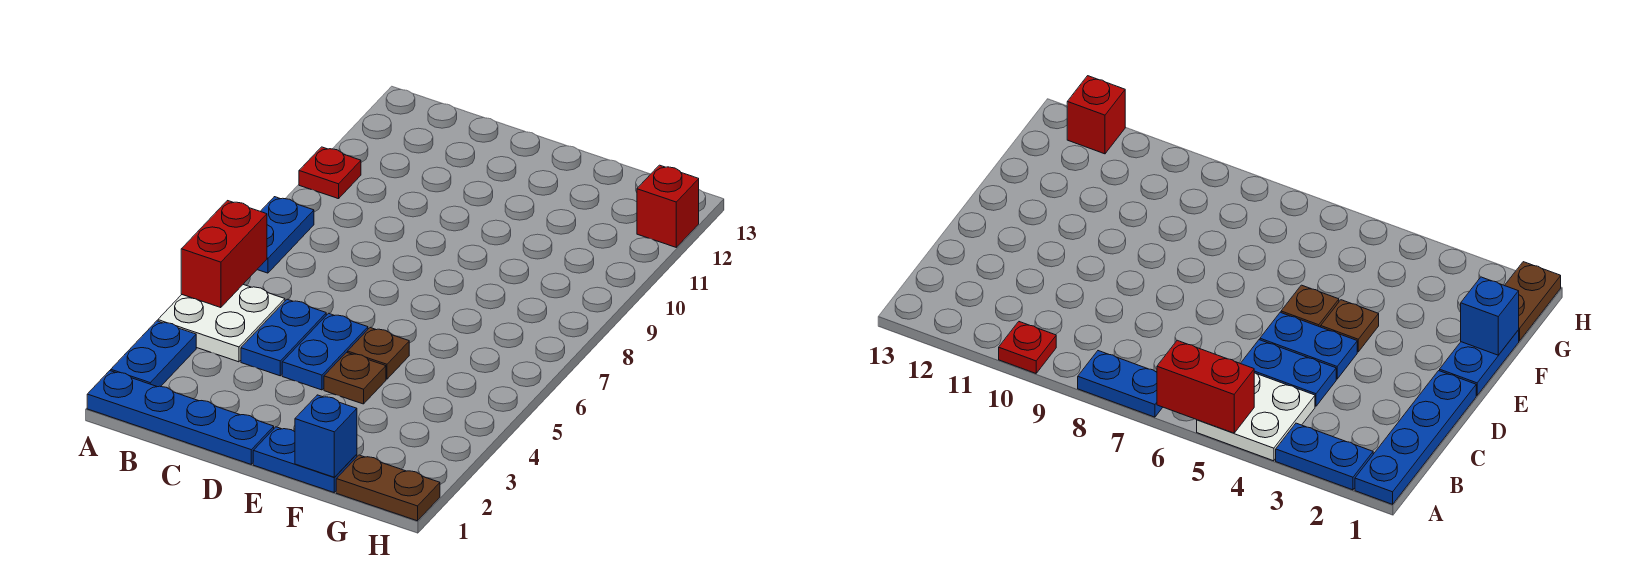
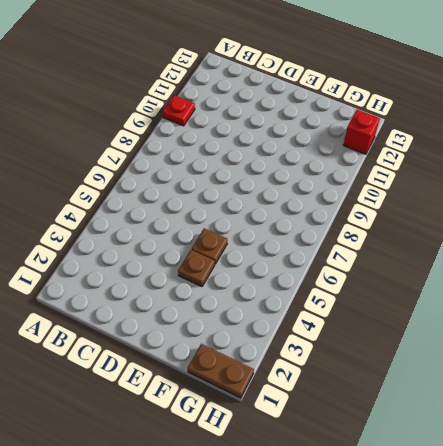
none -> blue 1x4 plate [87,371,274,464]
none -> blue 1x2 plate [111,321,196,387]
none -> white 2x2 plate [158,285,285,362]

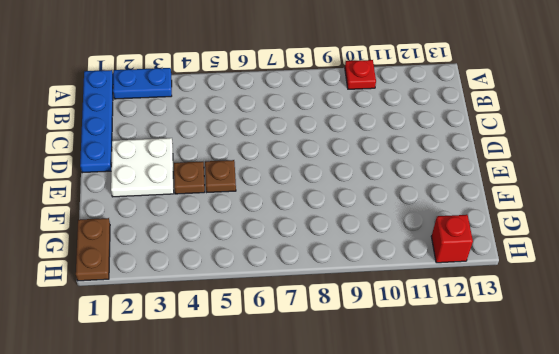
white 2x2 plate [111,138,174,197] -> white 2x2 plate moved to [158,285,285,362]
none -> blue 1x2 plate [257,197,314,273]
none -> blue 1x2 plate [241,299,326,376]
none -> blue 1x2 plate [282,313,368,390]

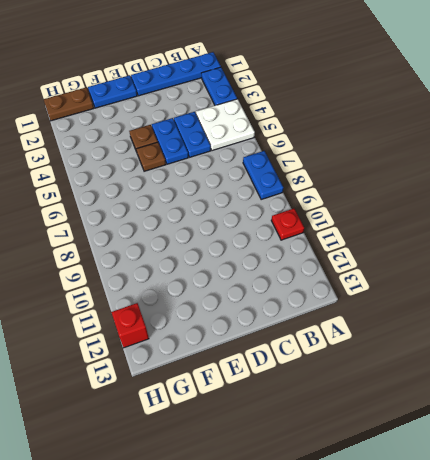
none -> red 1x2 brick [181,201,267,308]
none -> blue 1x1 brick [295,395,357,477]

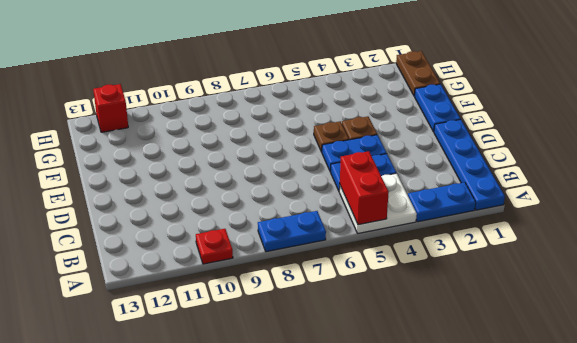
red 1x2 brick [340,151,389,225] -> red 1x2 brick turned to [181,201,267,308]
none -> blue 1x1 brick [295,395,357,477]

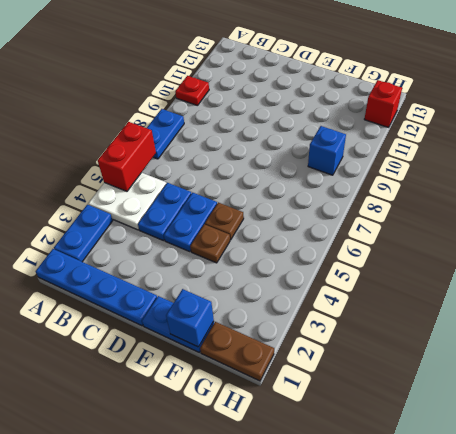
blue 1x1 brick [308,126,346,175] -> none

